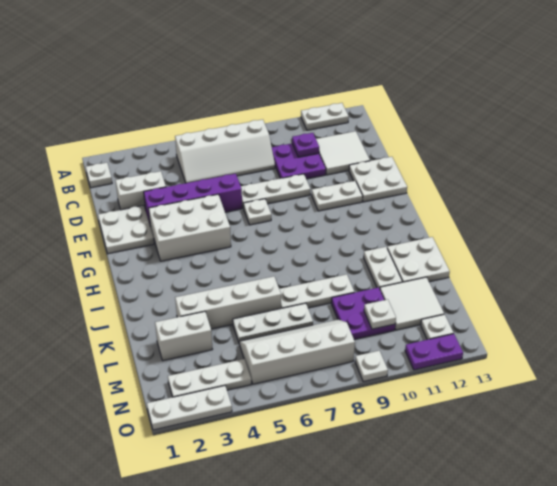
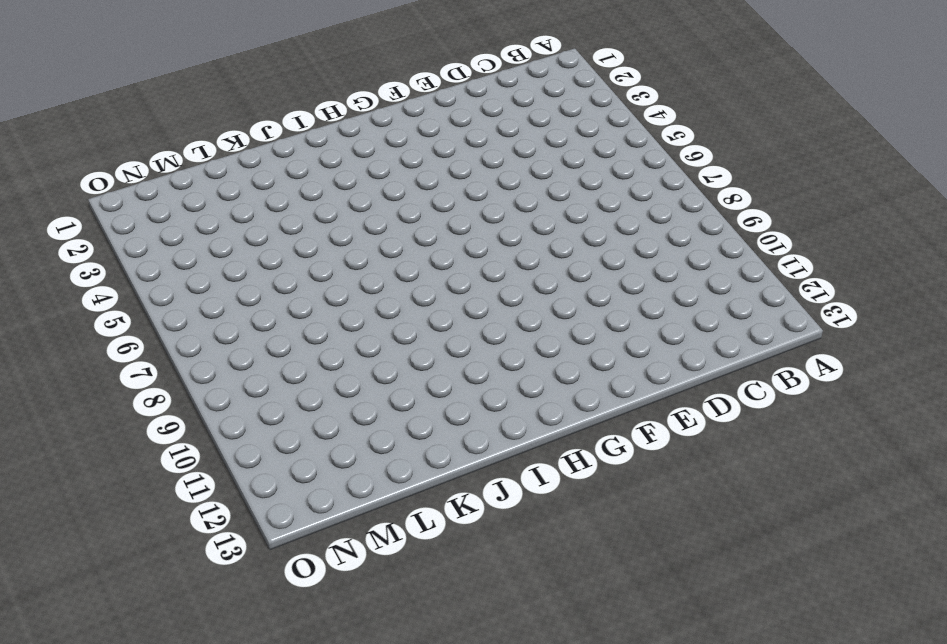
none -> white 1x2 plate [301,103,349,130]
none -> white 1x1 plate [86,163,112,188]
none -> white 2x4 slope [175,120,275,183]

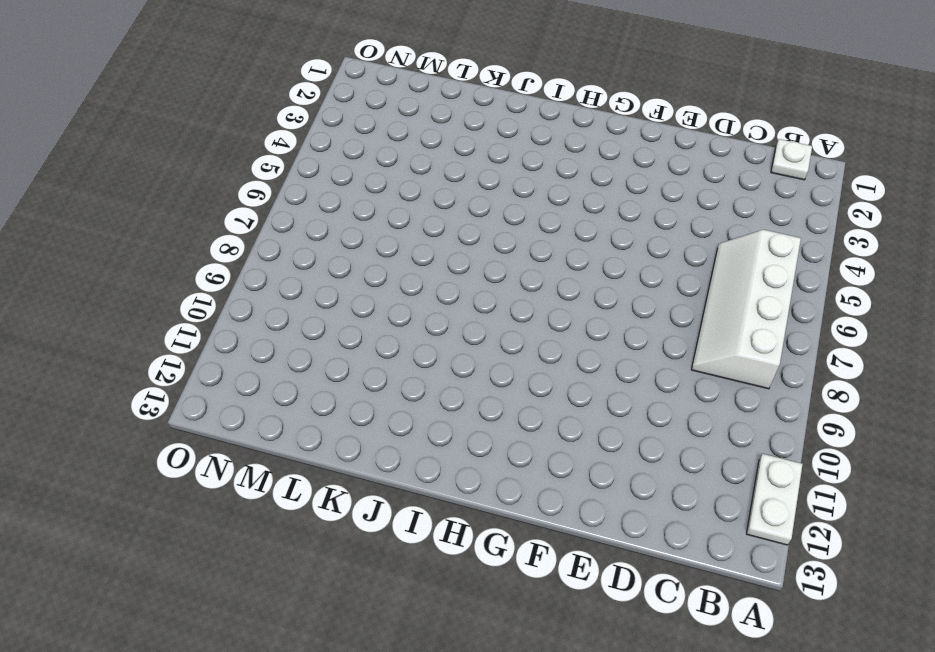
none -> purple 2x2 plate [272,143,326,179]
none -> white 2x2 tile [316,131,370,175]
none -> white 1x2 brick [115,171,166,210]

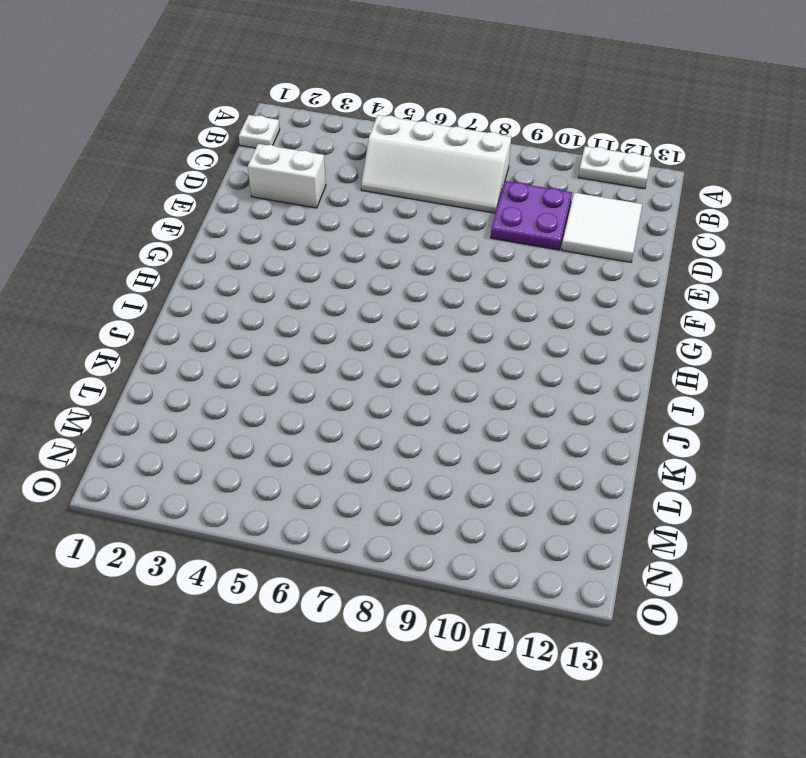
none -> white 2x2 plate [98,205,154,254]
none -> purple 1x4 brick [144,174,242,224]
none -> white 1x3 plate [241,174,310,208]

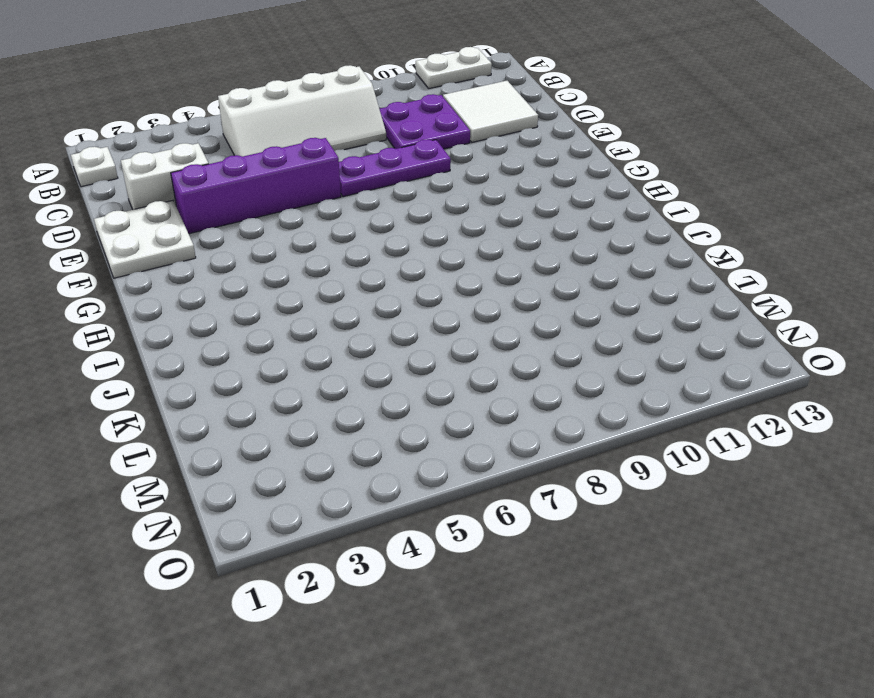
purple 1x3 plate [339,139,451,197] -> white 1x3 plate [241,174,310,208]
none -> white 2x2 plate [349,157,407,202]
none -> white 2x3 brick [149,194,231,261]
none -> white 1x1 plate [243,199,271,225]

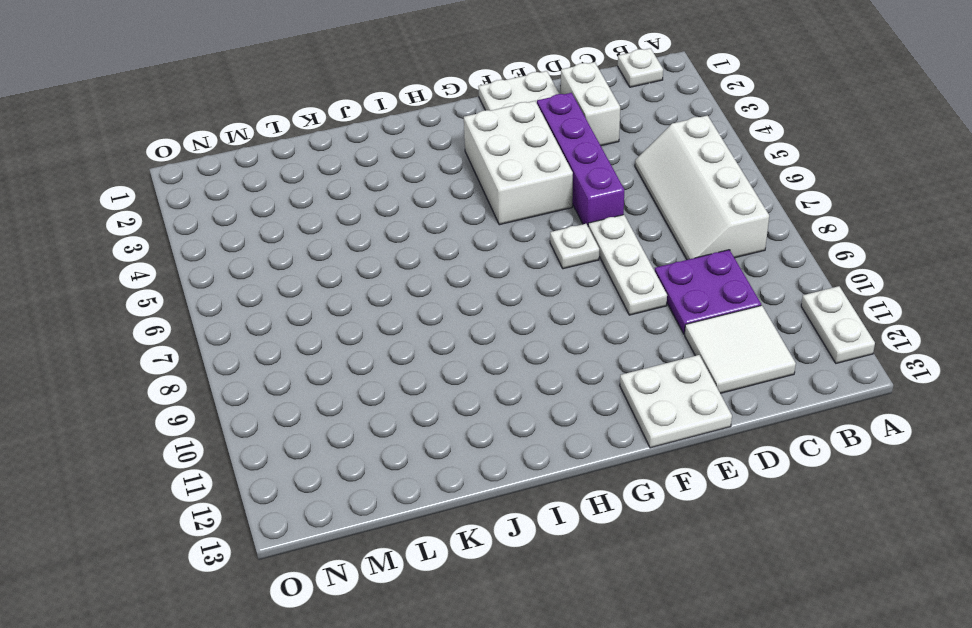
none -> white 1x2 plate [312,181,363,211]
none -> white 1x2 plate [364,247,402,289]
none -> white 2x2 plate [387,237,450,282]

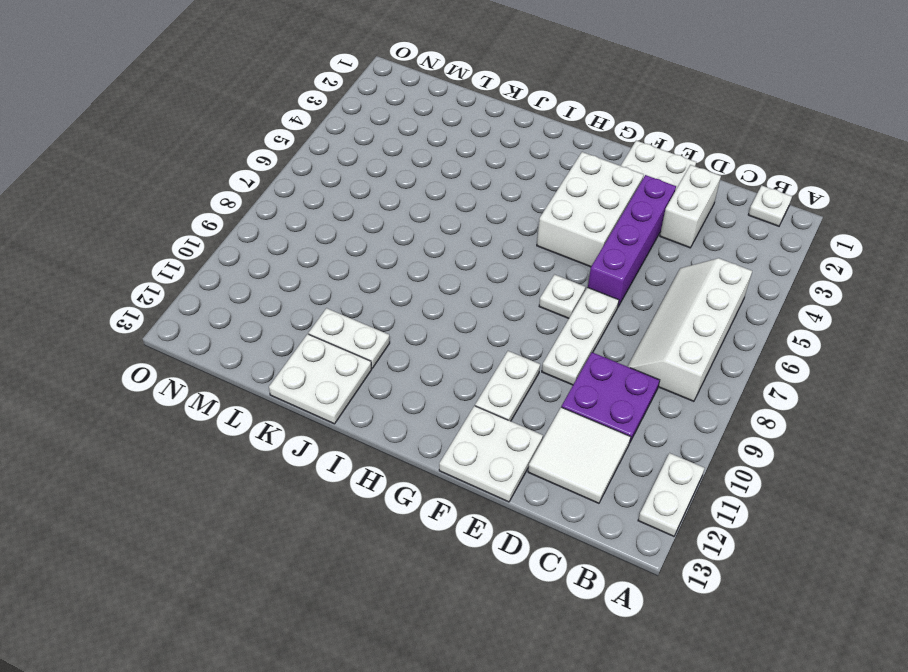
none -> white 1x4 brick [175,276,281,329]
none -> white 1x3 plate [279,274,354,308]
none -> white 1x2 brick [155,311,213,361]

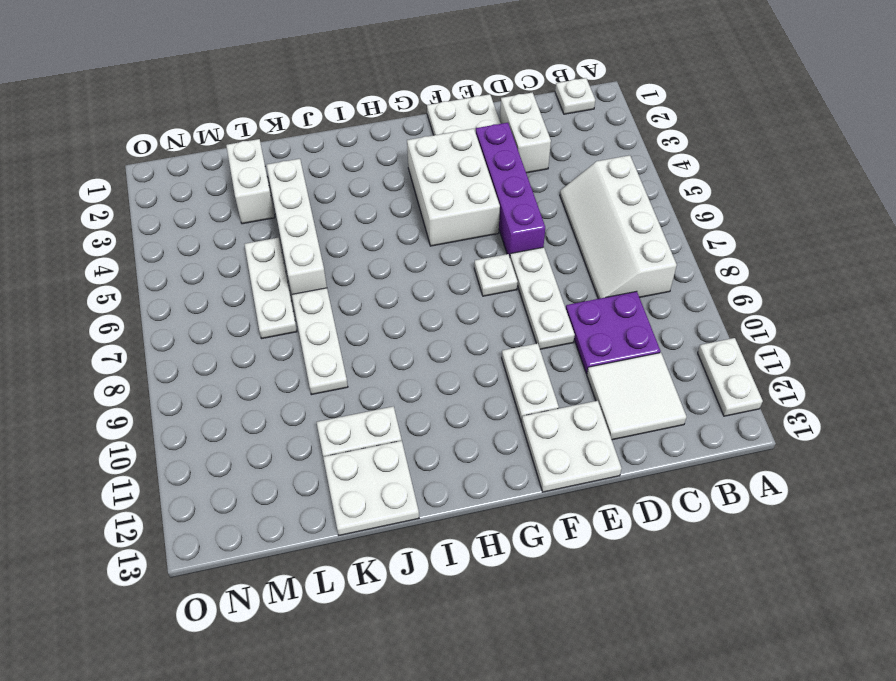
none -> purple 2x2 plate [331,287,395,340]
none -> white 2x2 tile [380,277,444,330]
none -> white 2x4 slope [239,320,355,384]

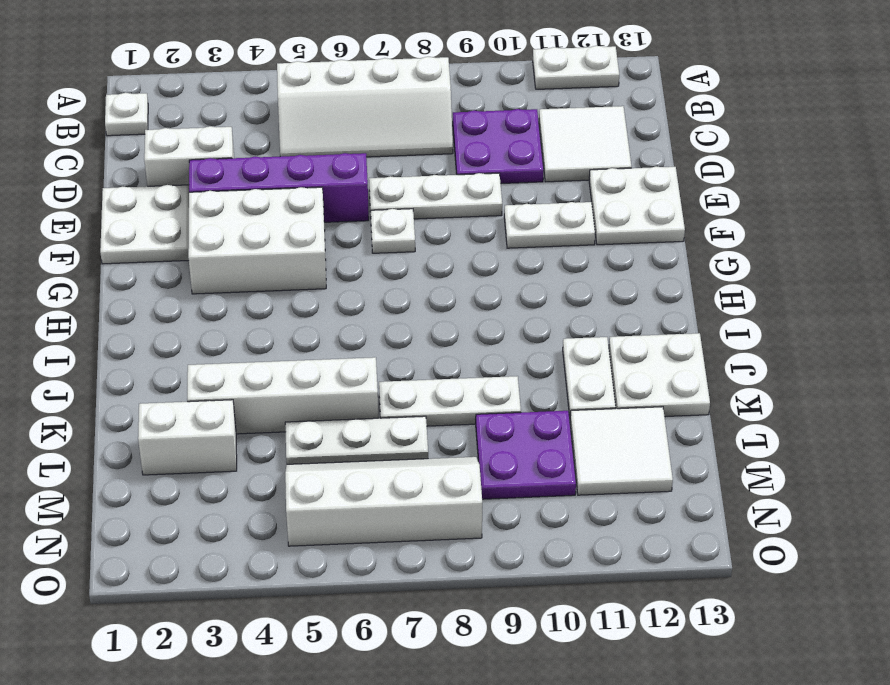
none -> white 1x3 plate [168,359,251,397]
none -> white 1x1 plate [421,314,453,340]
none -> white 1x3 plate [147,386,232,430]

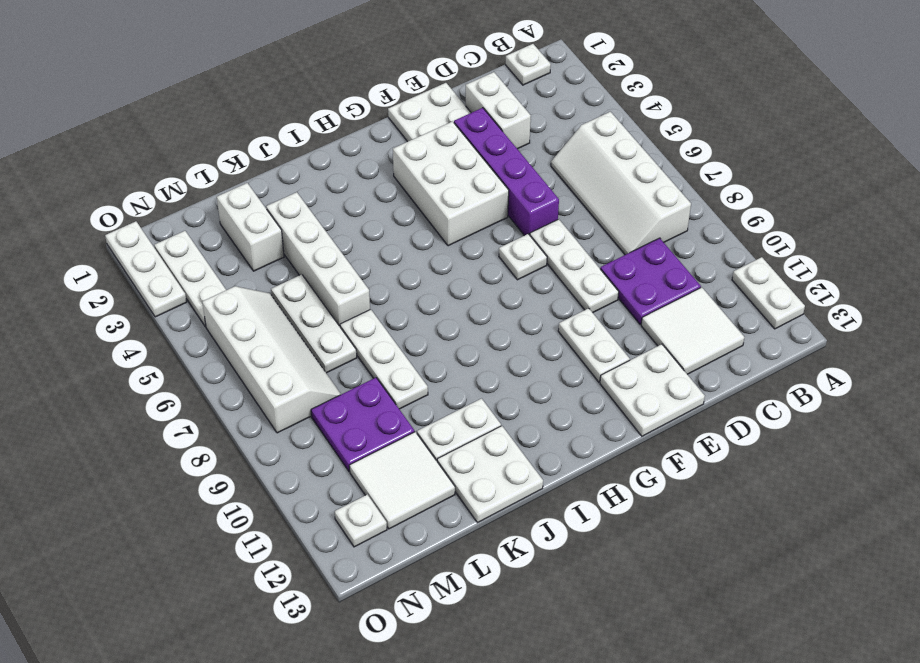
none -> white 1x1 plate [355,351,388,382]
none -> purple 1x2 plate [405,334,463,370]
none -> purple 1x1 plate [292,133,319,157]

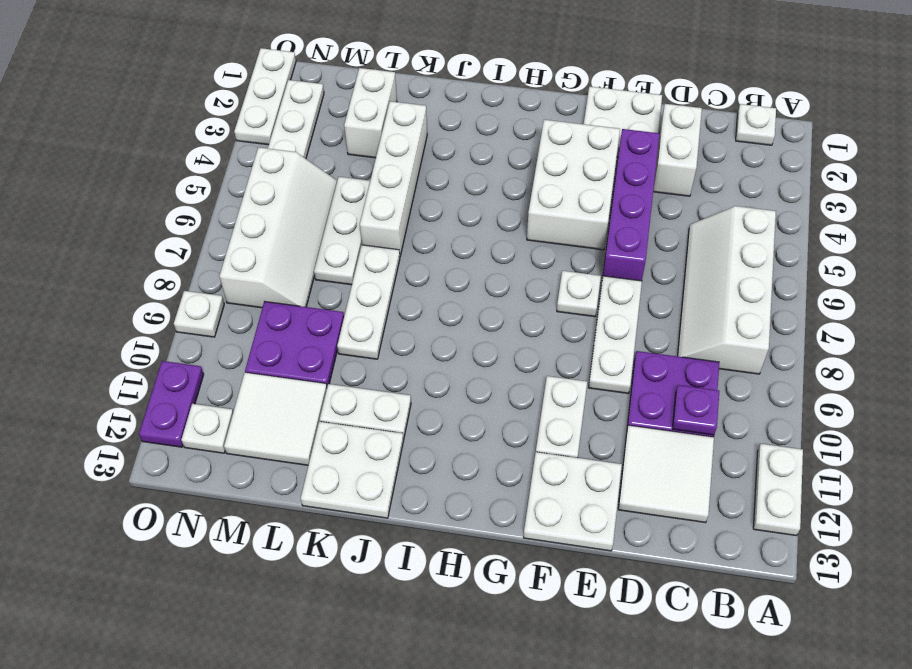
none -> white 1x1 plate [364,299,396,329]

